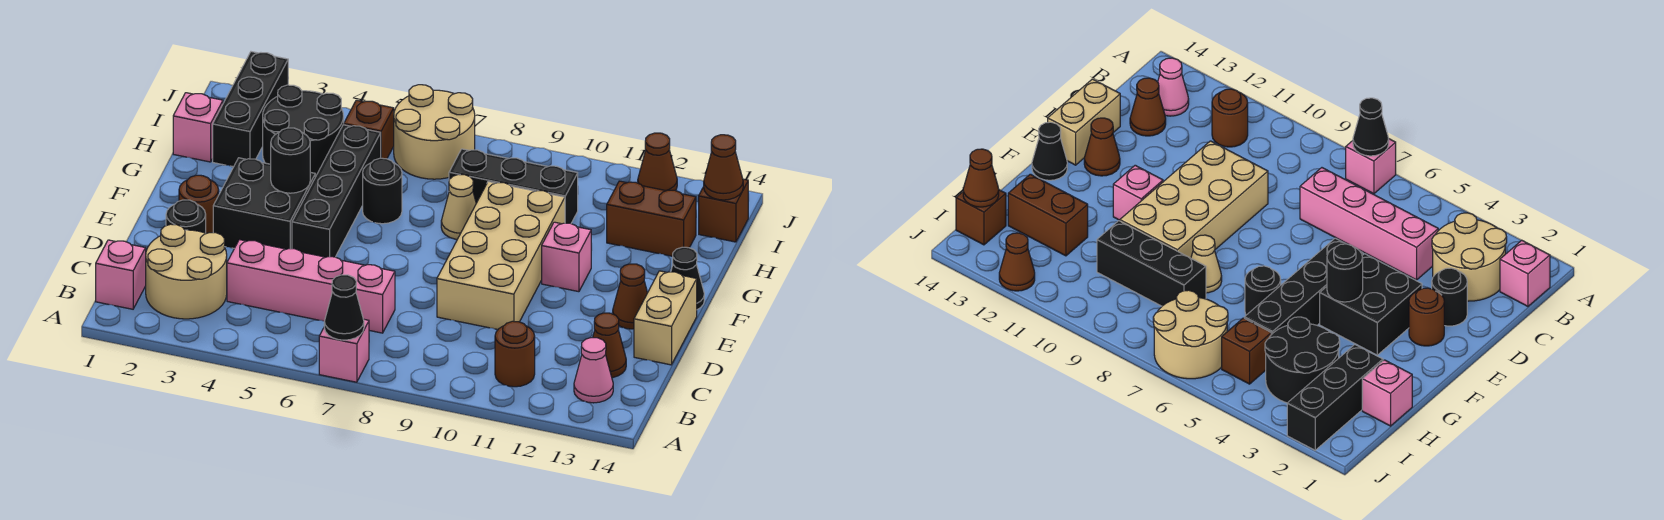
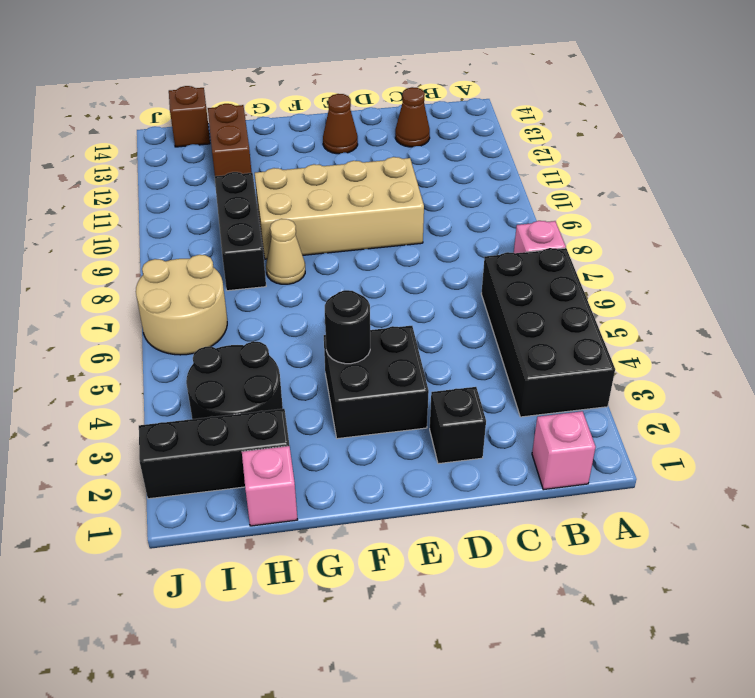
black 2x4 brick [481,248,615,417] -> tan 2x2 round brick [146,224,227,319]
black 1x1 brick [430,387,486,464] -> black 1x1 round brick [166,200,206,233]
none -> brown 1x1 round brick [495,321,535,387]
none -> pink 1x1 cone [574,338,613,403]
none -> pink 1x4 brick [227,240,395,333]
none -> tan 1x2 brick [634,271,697,365]

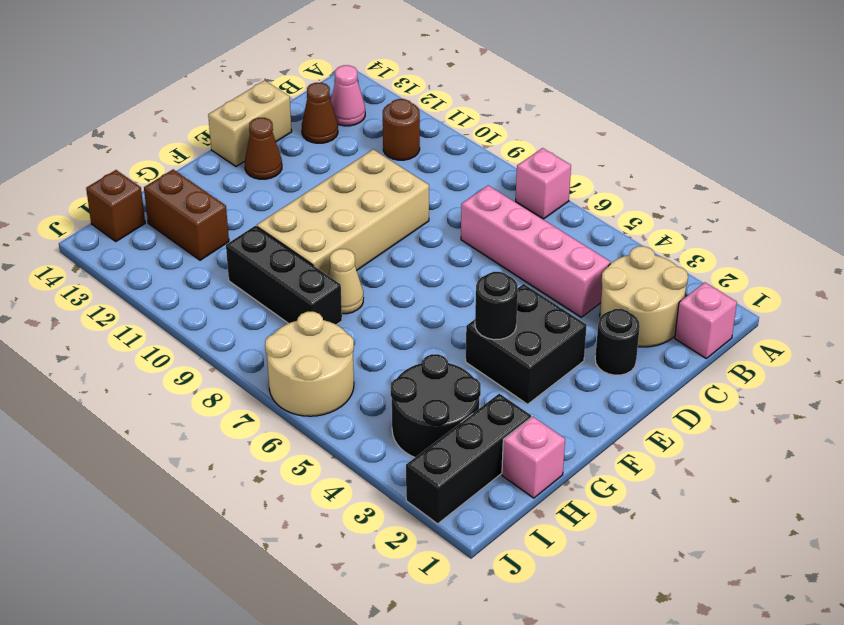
none -> brown 1x1 round brick [179,175,219,233]
none -> black 1x4 brick [292,125,381,257]
none -> pink 1x1 brick [542,222,591,292]
none -> black 1x1 cone [671,247,704,310]

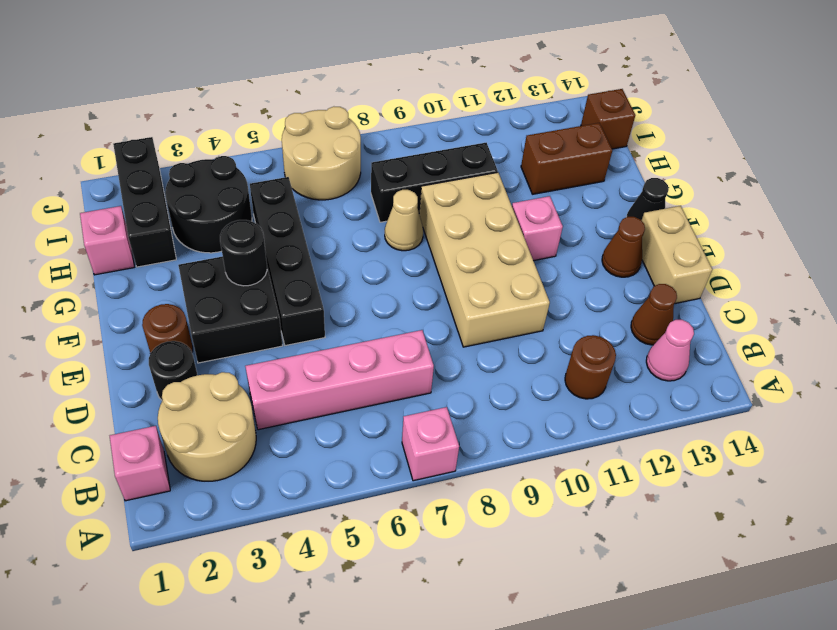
none -> black 1x1 round brick [363,158,402,224]
none -> brown 1x1 brick [344,100,394,159]
none -> brown 1x1 cone [638,133,677,191]
none -> black 1x1 cone [324,275,364,340]

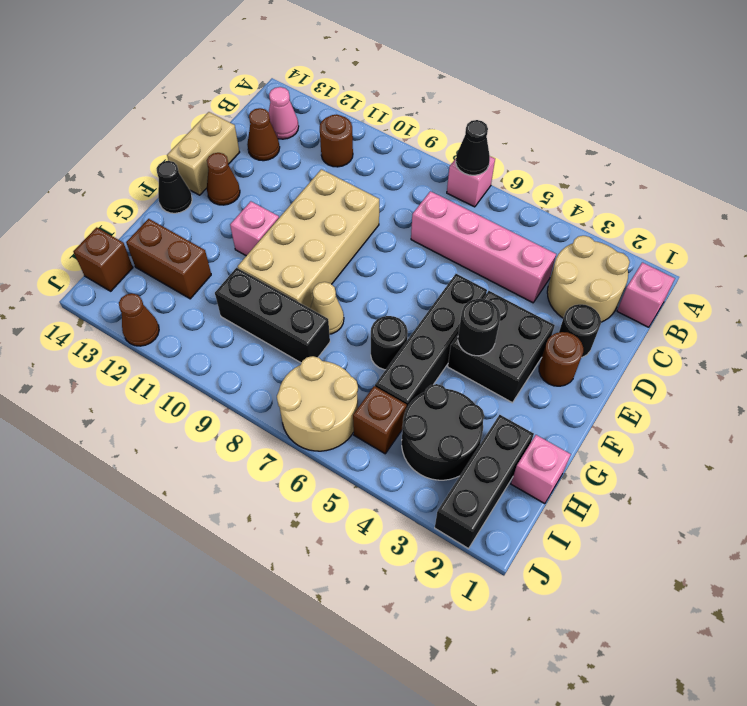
none -> brown 1x1 cone [704,135,743,200]

